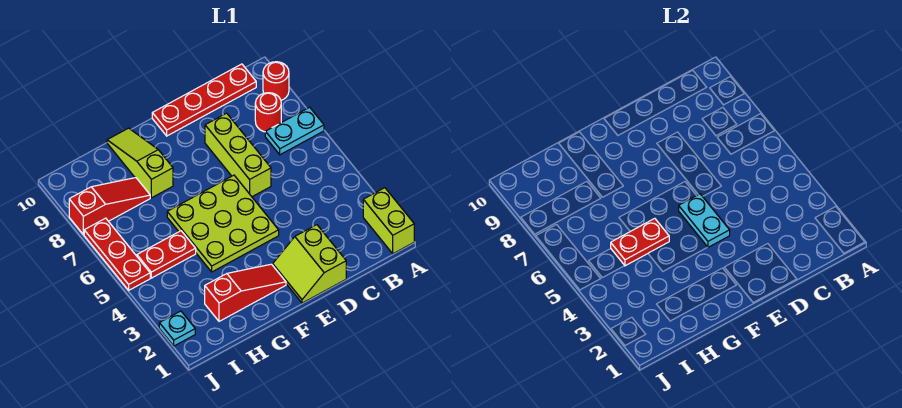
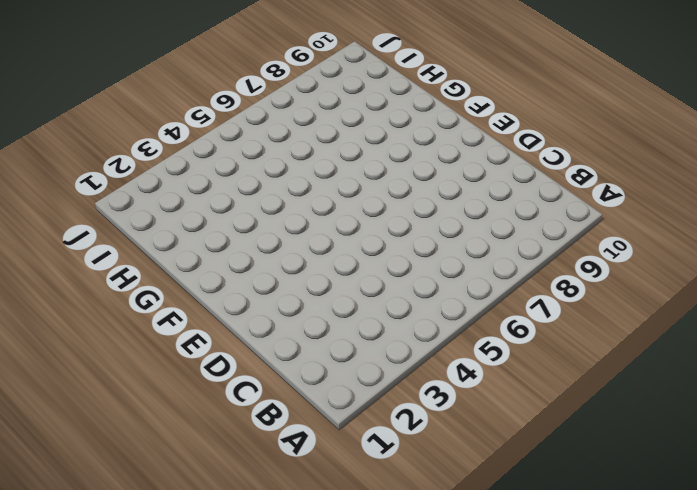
none -> lime 1x2 brick [363,188,414,254]
none -> cyan 1x2 plate [265,107,324,155]
none -> red 1x1 round brick [263,62,289,100]

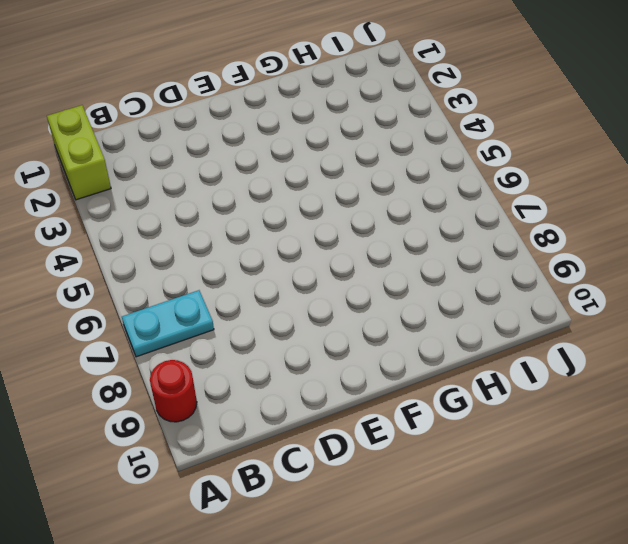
none -> red 1x1 round brick [255,93,281,132]
none -> red 1x4 plate [152,64,256,136]
none -> lime 2x2 slope [273,225,346,303]

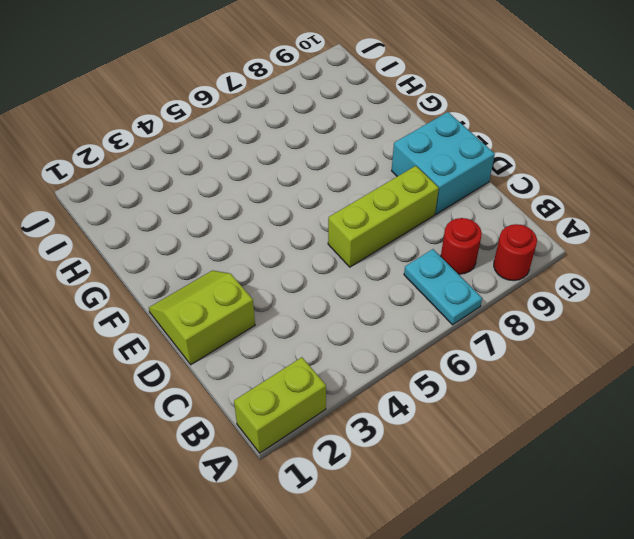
cyan 2x2 brick [392,112,495,214] -> red 1x4 plate [152,64,256,136]
none -> lime 3x3 plate [167,175,279,272]
none -> red 1x3 slope [205,264,286,321]
none -> lime 1x3 slope [107,128,173,198]

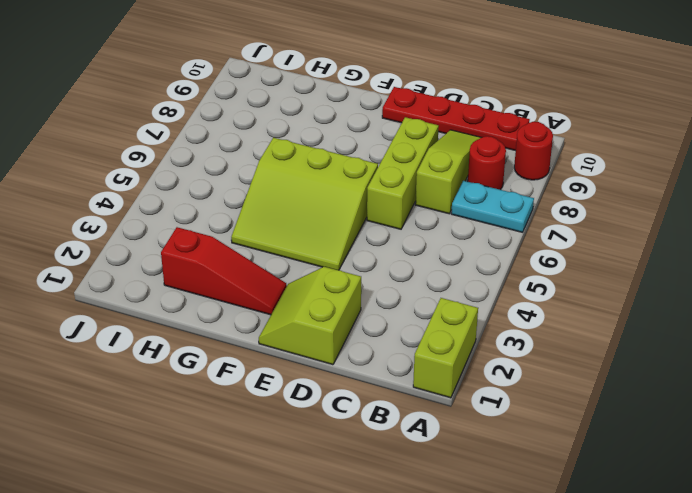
lime 1x3 slope [415,130,482,214] -> lime 1x3 slope moved to [107,128,173,198]
lime 3x3 slope [231,138,378,270] -> lime 3x3 plate [167,175,279,272]
none -> red 1x2 plate [137,231,196,278]
none -> red 1x3 slope [69,178,150,235]
none -> cyan 1x1 plate [159,311,195,346]

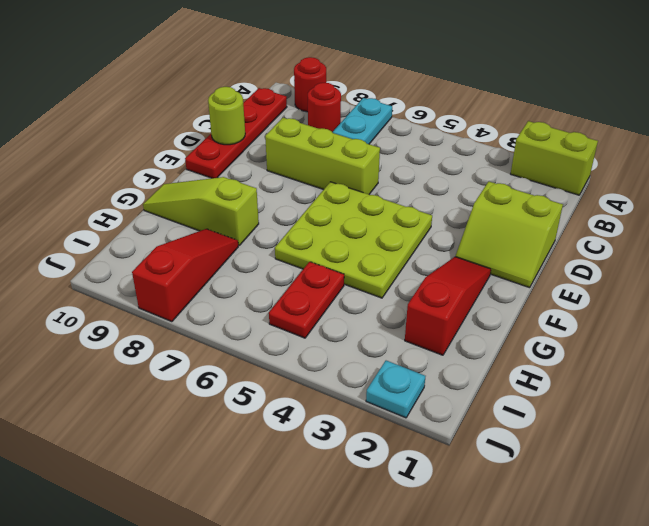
lime 1x1 round brick [208,87,245,145] -> none
none -> red 1x3 plate [84,218,150,290]
none -> cyan 1x2 plate [679,194,730,247]
none -> red 1x2 plate [611,218,669,266]

